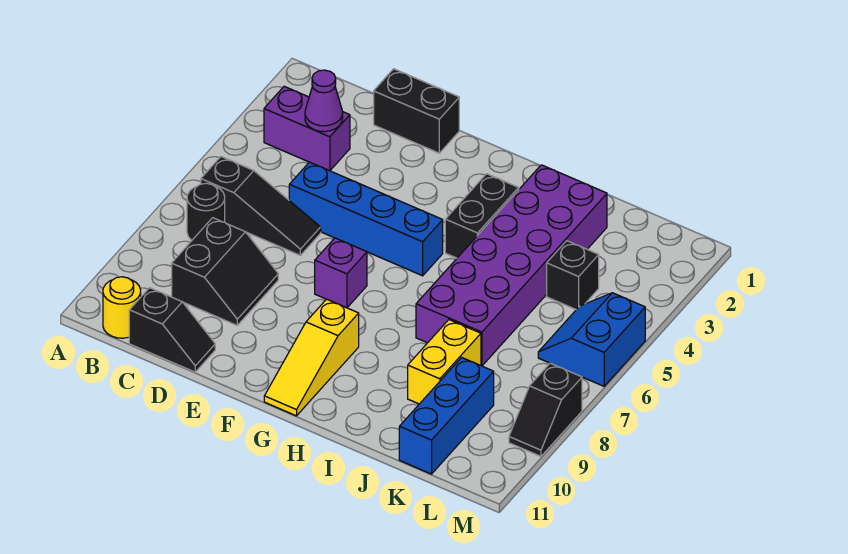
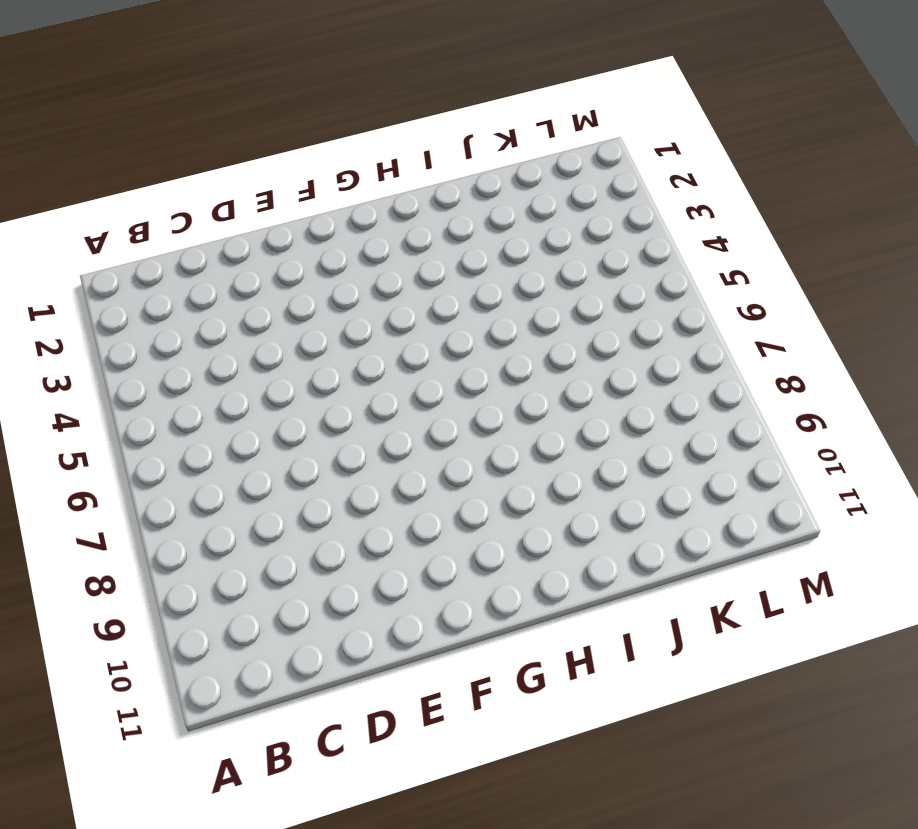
none -> purple 1x2 brick [264,86,350,171]
none -> black 1x3 slope [201,157,321,255]
none -> black 1x1 round brick [187,183,225,240]

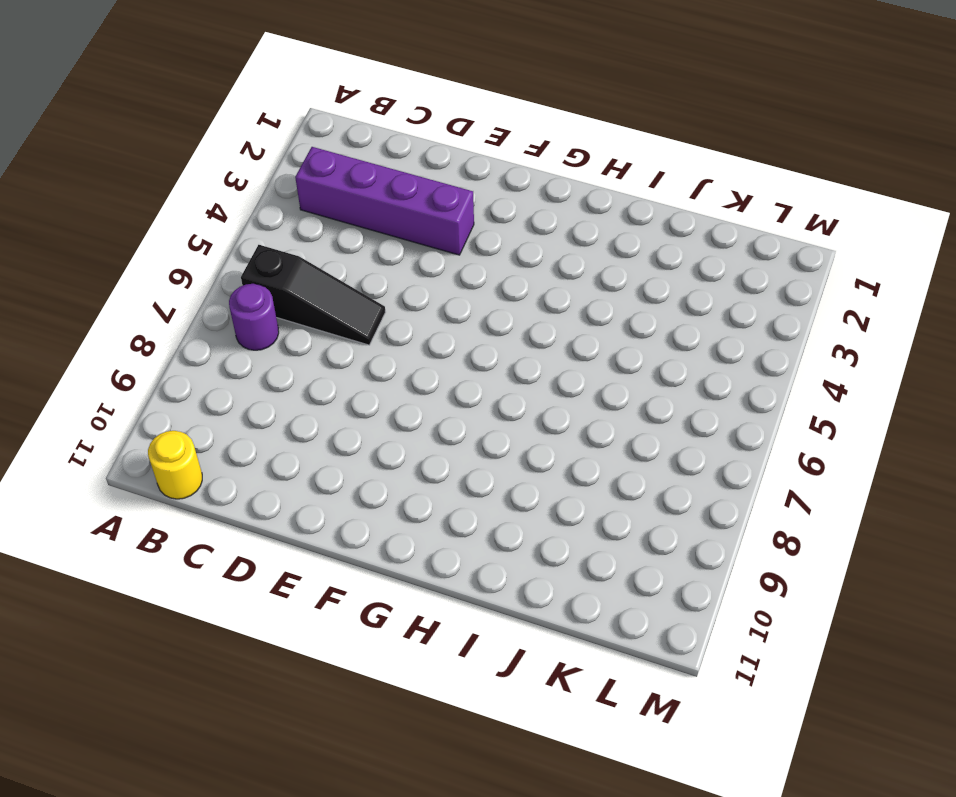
purple 1x4 brick [295,147,474,255] -> purple 1x2 brick [264,86,350,171]
purple 1x1 round brick [229,284,279,350] -> black 1x1 round brick [187,183,225,240]
none -> black 2x2 slope [172,218,278,325]
none -> black 1x2 slope [129,288,215,372]
none -> black 1x2 brick [374,69,459,153]

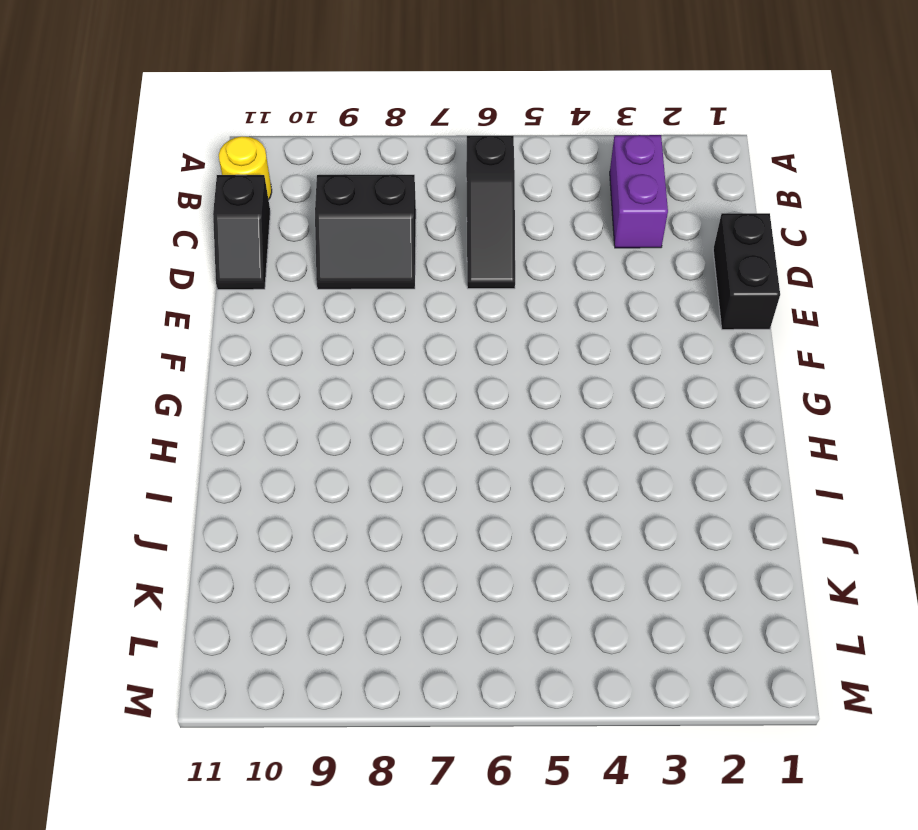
none -> black 1x1 round brick [187,183,225,240]
none -> blue 1x4 brick [289,162,443,276]
none -> purple 1x1 brick [315,238,367,308]

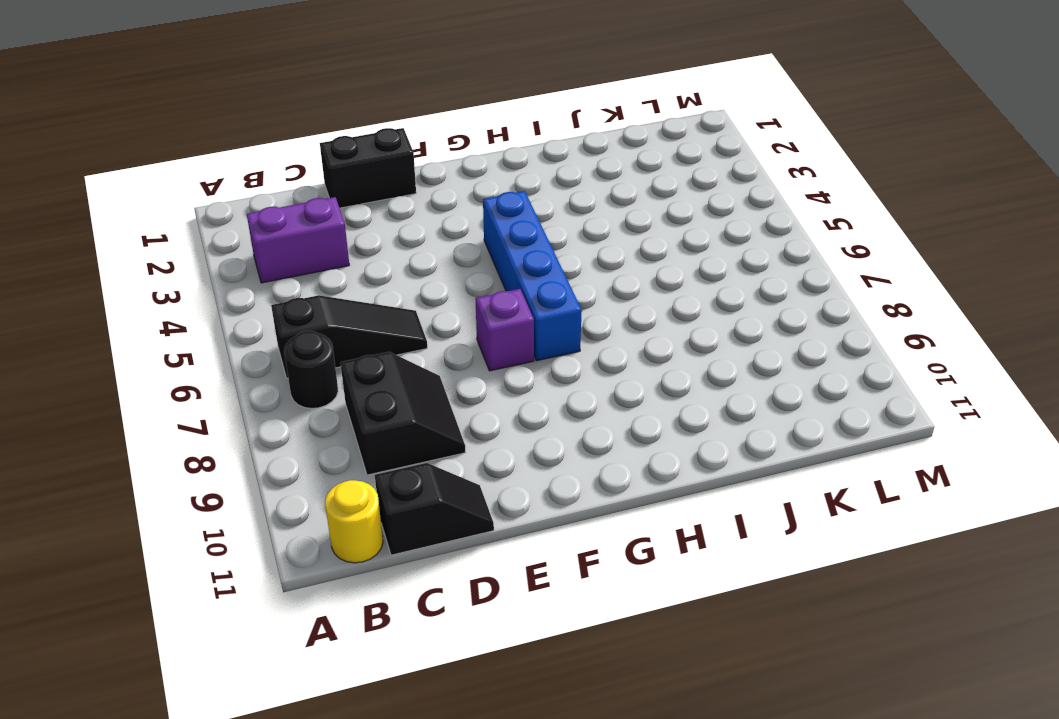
blue 1x4 brick [483,191,582,361] -> blue 1x4 brick turned to [289,162,443,276]
none -> yellow 1x3 slope [264,299,359,416]
none -> black 1x2 brick [445,174,519,258]
none -> purple 2x6 brick [416,165,607,366]

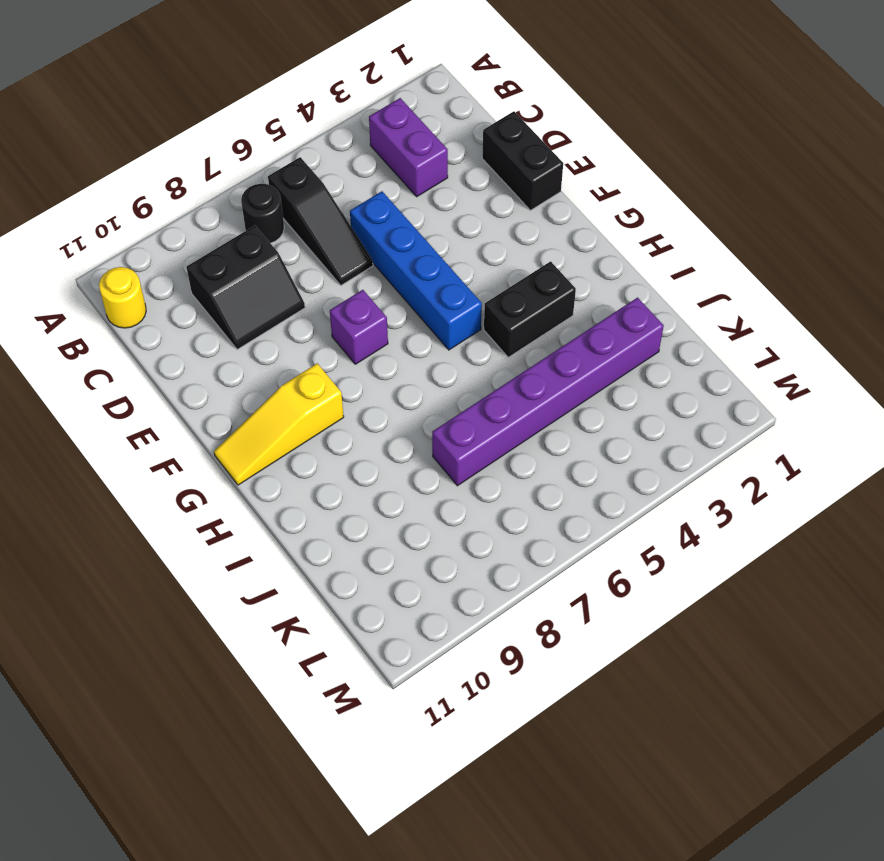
purple 1x6 brick [432,298,664,486] -> purple 2x6 brick [416,165,607,366]
none -> black 1x2 slope [129,288,215,372]
none -> yellow 1x2 brick [408,320,481,404]
none -> black 1x1 brick [547,241,599,310]

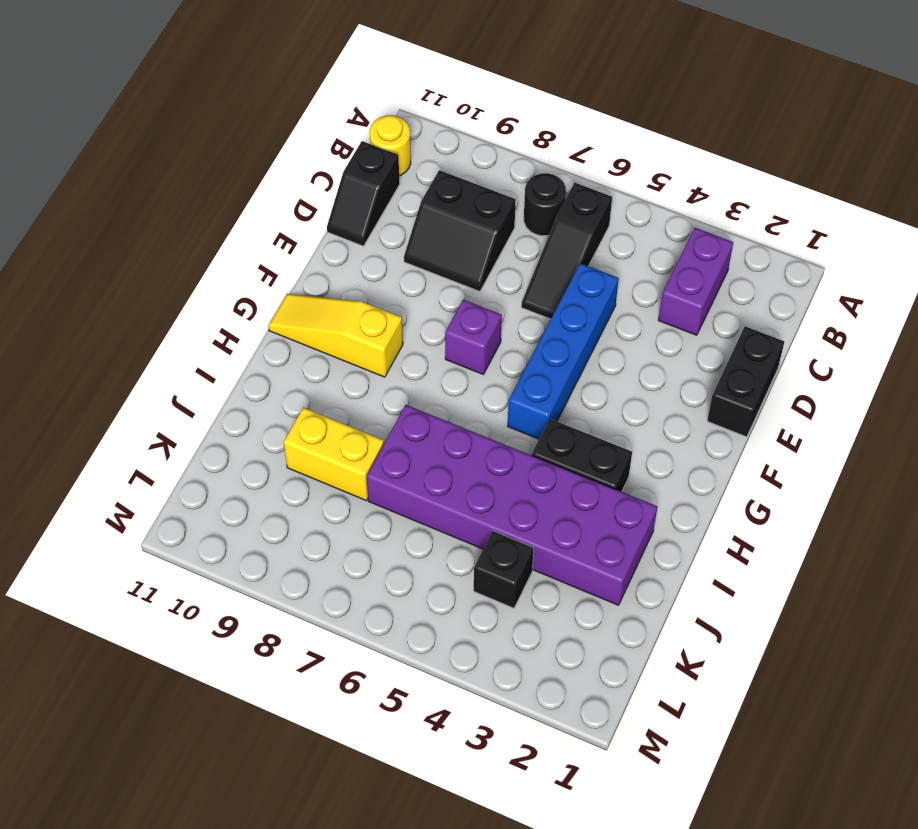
none -> blue 1x3 brick [399,357,494,474]
none -> blue 2x2 slope [538,293,645,386]
none -> black 1x2 slope [509,363,582,456]

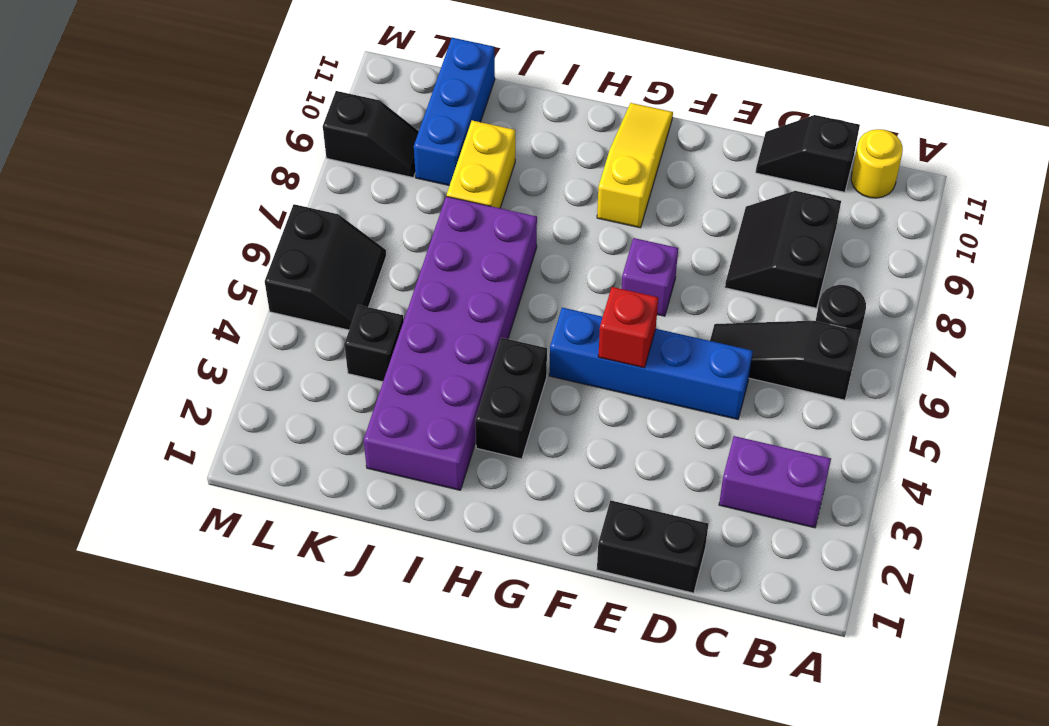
red 1x1 brick [598,287,658,368] -> none
black 2x2 slope [265,204,386,330] -> blue 2x2 slope [538,293,645,386]
black 1x2 slope [323,91,419,177] -> black 1x2 slope turned to [509,363,582,456]
none -> purple 1x1 cone [305,70,343,132]

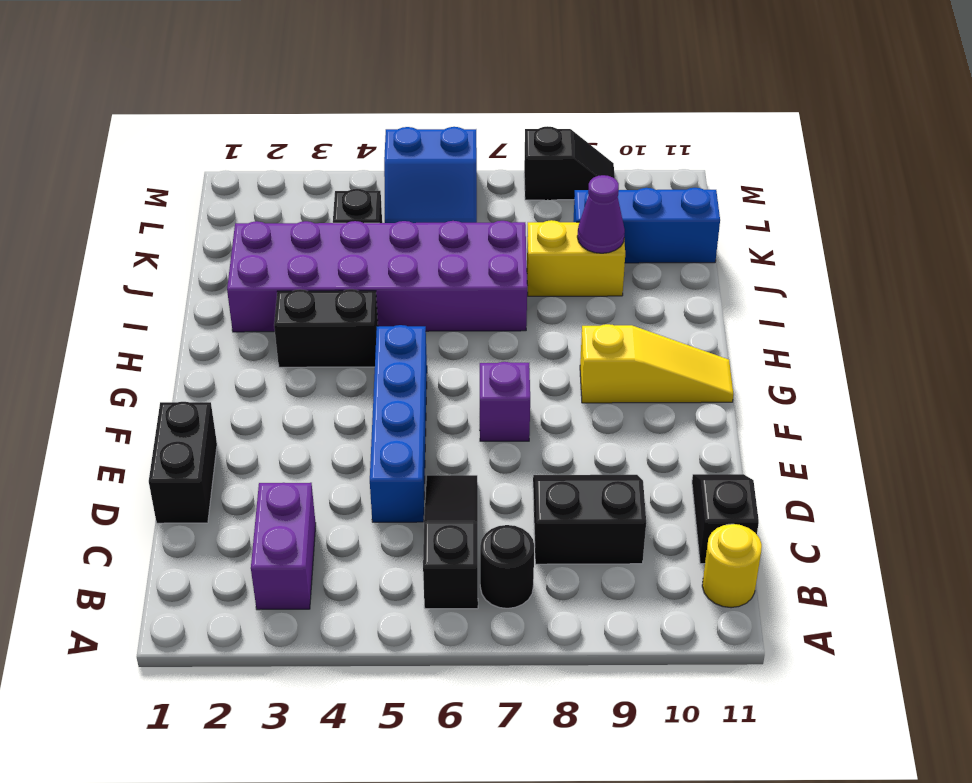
purple 1x1 cone [577,175,625,253] -> purple 1x1 cone moved to [305,70,343,132]

